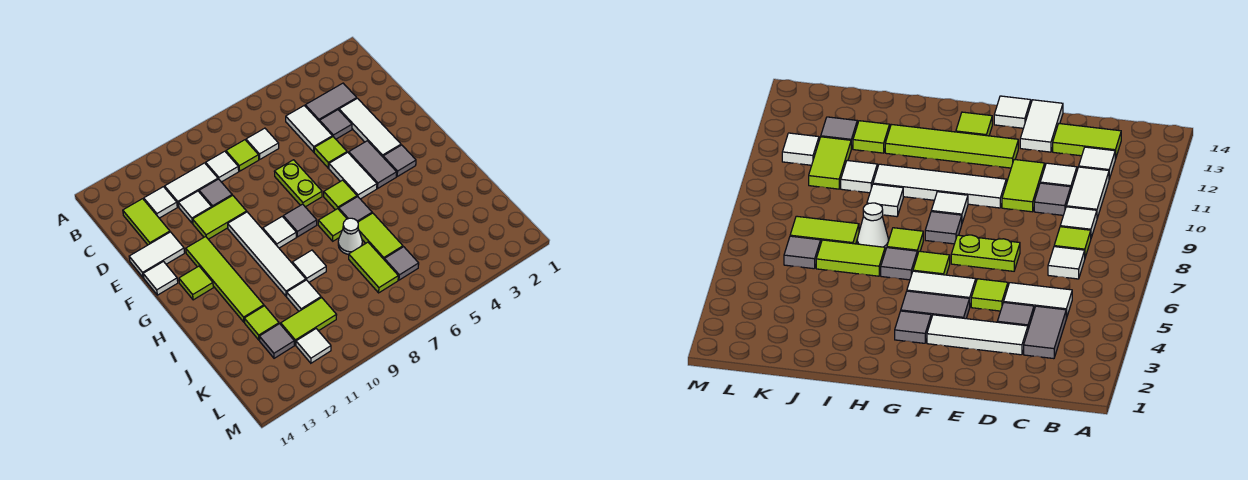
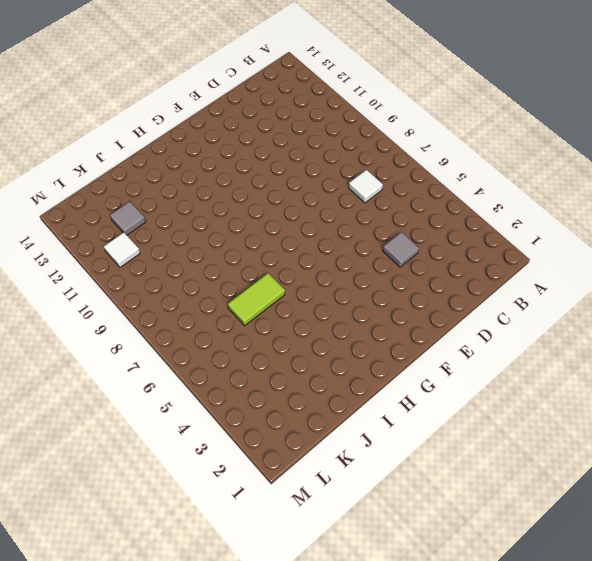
none -> grey 1x2 tile [305,83,357,122]
none -> white 1x2 tile [286,106,332,152]
none -> lime 1x1 tile [226,140,259,171]
none -> white 1x1 tile [206,151,239,182]

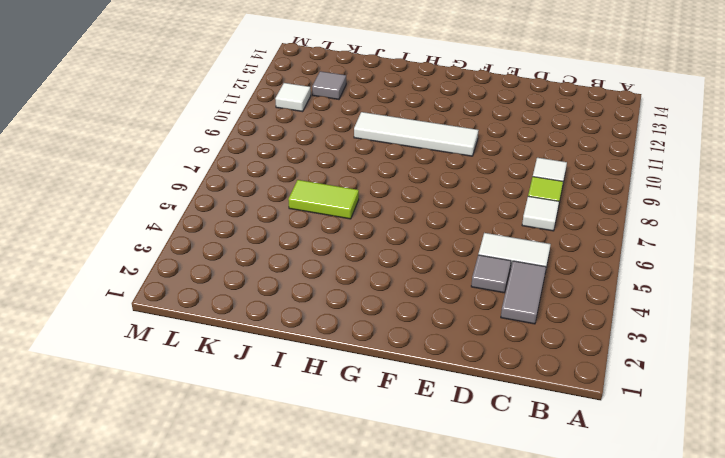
none -> white 1x2 tile [165,163,218,207]
none -> white 1x1 tile [144,187,177,218]
none -> lime 1x2 tile [123,199,170,245]
none -> white 1x3 tile [339,98,401,157]

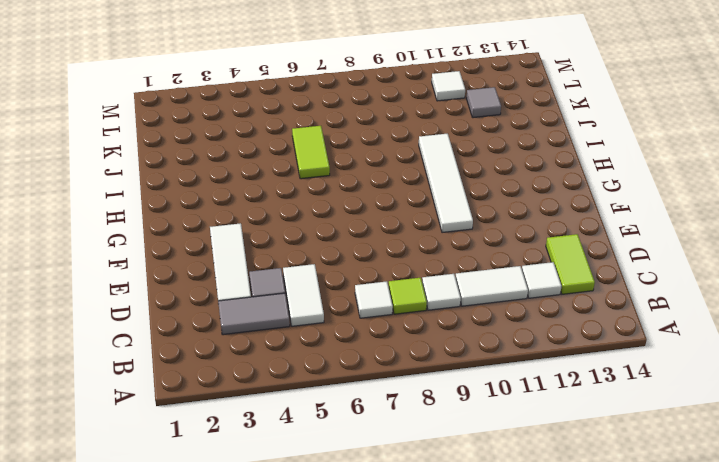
none -> grey 1x1 tile [199,179,232,207]
none -> white 1x1 tile [179,191,212,223]
none -> lime 1x1 tile [314,137,347,168]
none -> lime 1x2 plate [274,160,322,207]

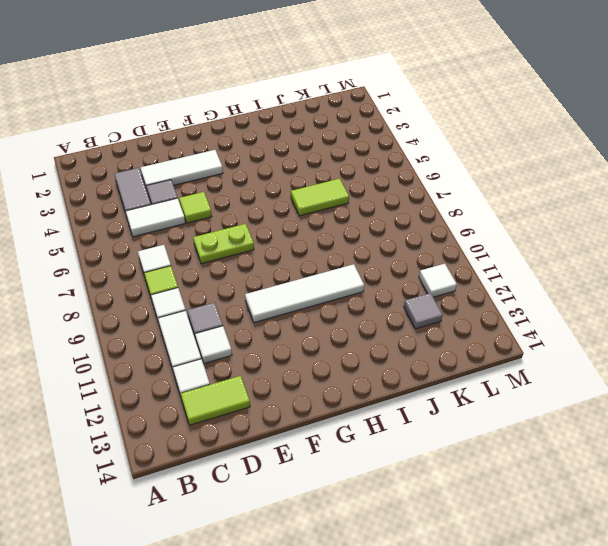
none -> lime 1x2 tile [193,195,247,239]
none -> white 1x2 tile [129,232,185,278]
none -> grey 1x2 tile [349,141,397,188]
none -> white 1x2 tile [329,152,377,199]

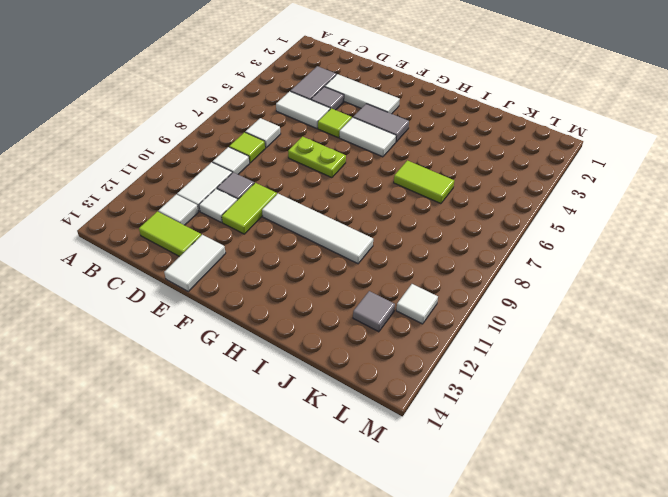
none -> lime 1x4 tile [186,236,264,322]
none -> white 1x1 tile [143,262,178,295]
none -> grey 1x1 tile [383,145,416,176]
none -> lime 1x1 tile [324,180,357,210]

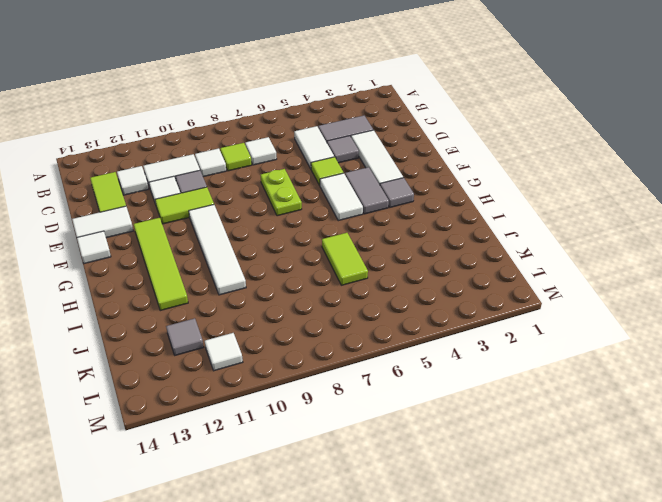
none -> lime 1x1 tile [324,180,357,210]
none -> grey 1x1 tile [283,204,317,237]
none -> white 1x1 tile [263,216,296,248]
none -> lime 1x1 tile [179,266,213,300]

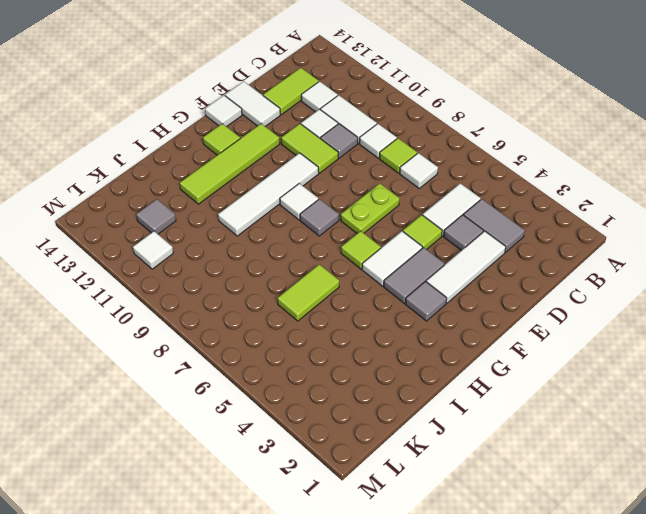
none -> grey 1x1 tile [339,197,372,222]
none -> lime 1x1 tile [318,209,347,241]
none -> white 1x1 cone [338,218,362,254]
none -> white 1x1 tile [292,250,326,282]

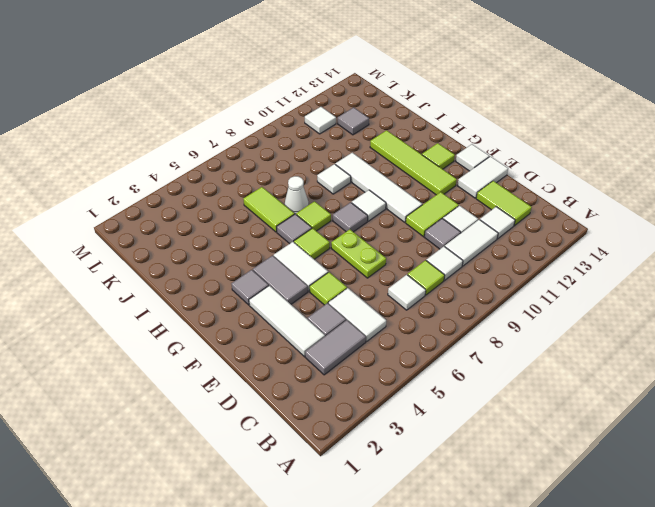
none -> lime 1x2 tile [349,242,398,293]
none -> white 1x1 tile [287,280,321,311]
none -> lime 1x1 tile [244,306,279,340]
none -> grey 1x1 tile [384,247,419,280]

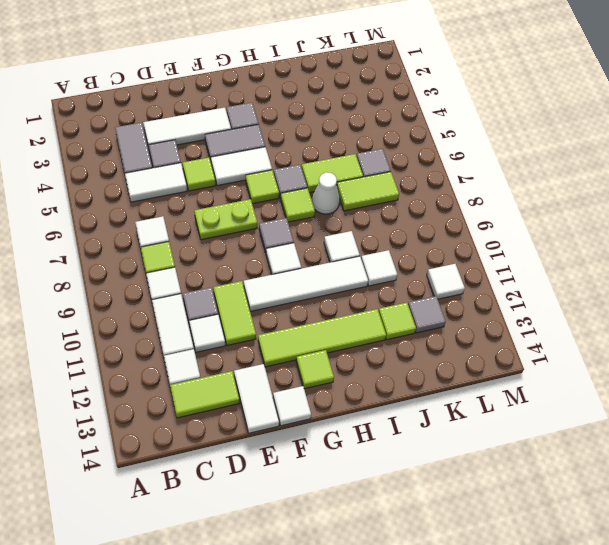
none -> lime 1x2 tile [281,298,336,345]

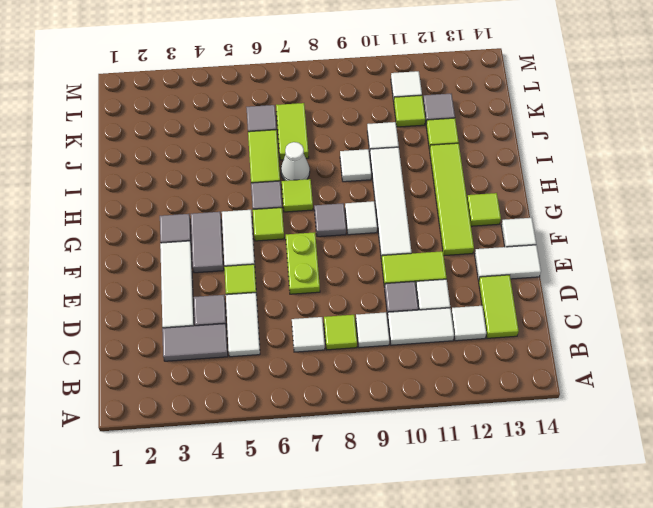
lime 1x1 tile [394,95,425,127] -> lime 1x2 tile [281,298,336,345]

